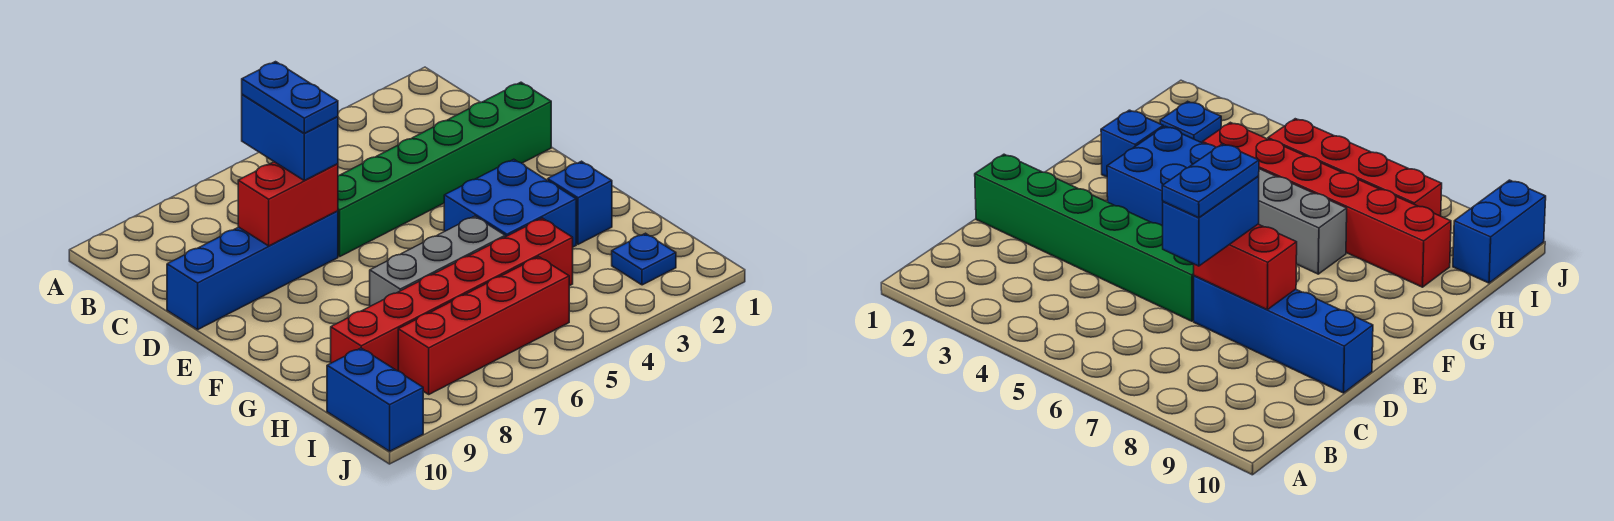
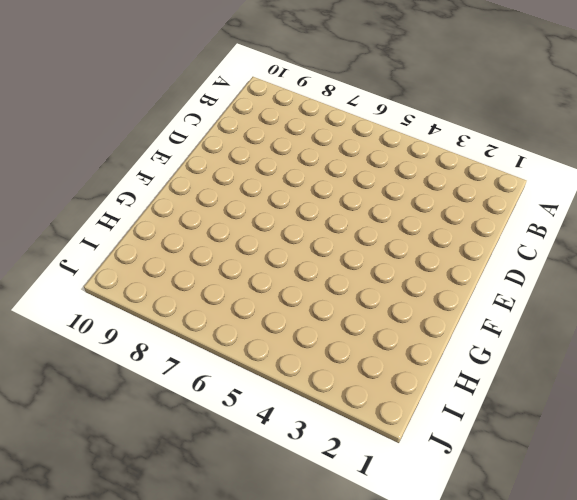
none -> green 1x6 brick [338,82,551,256]
none -> blue 1x4 brick [167,211,338,330]
none -> blue 2x2 brick [444,159,576,247]

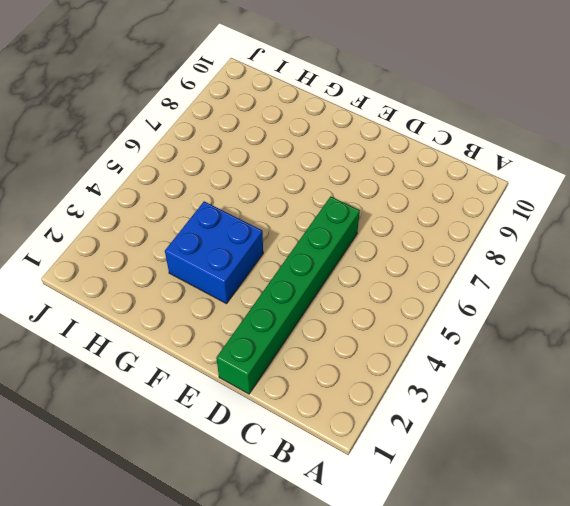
none -> blue 1x4 brick [167,211,338,330]
none -> blue 1x1 brick [548,161,612,244]
none -> grey 1x3 brick [370,216,505,306]

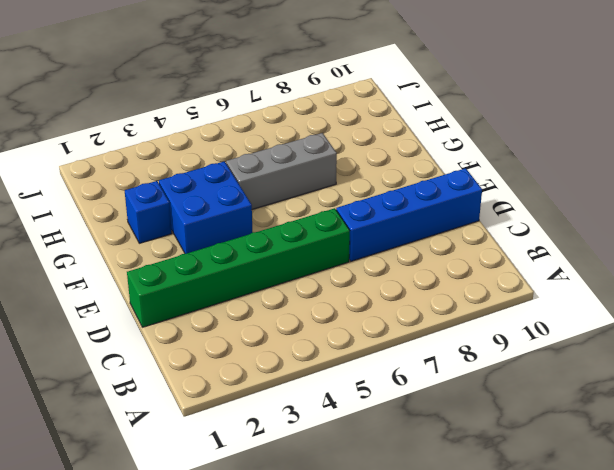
none -> red 1x6 brick [331,218,573,371]
none -> blue 1x1 plate [612,233,676,285]
none -> red 1x4 brick [398,257,569,394]

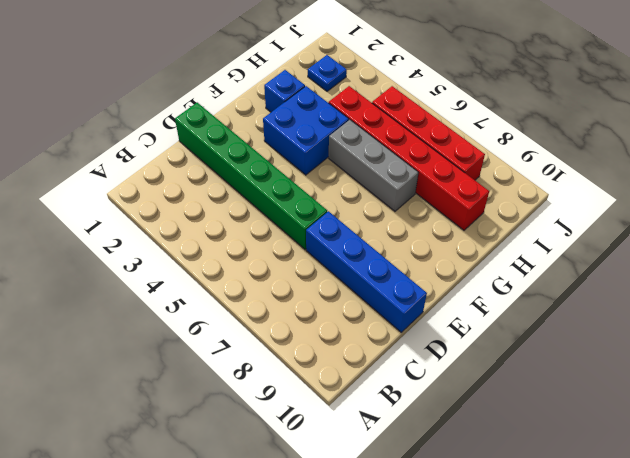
none -> blue 1x2 brick [327,348,423,451]
none -> red 1x2 brick [238,162,338,246]
none -> blue 1x2 brick [242,94,338,180]

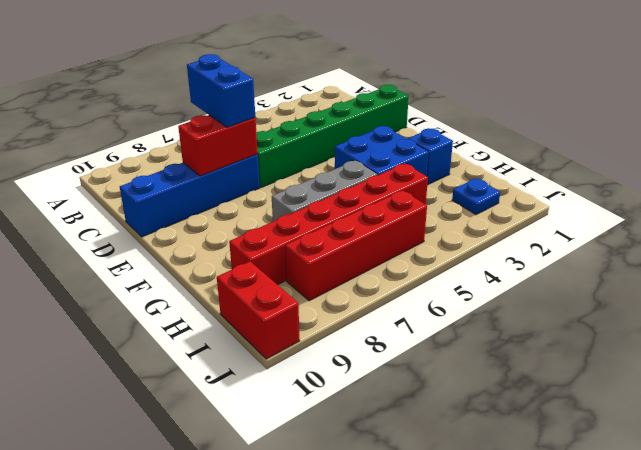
red 1x2 brick [217,261,300,359] -> blue 1x2 brick [327,348,423,451]
none -> blue 1x2 plate [242,62,338,134]

